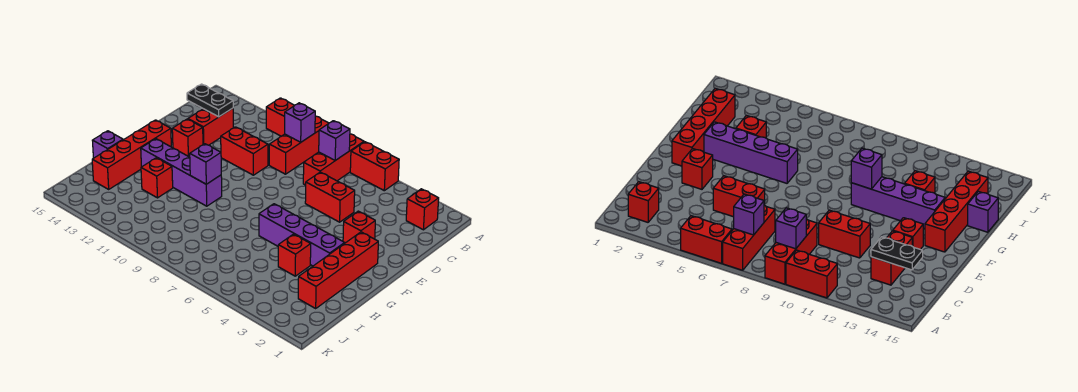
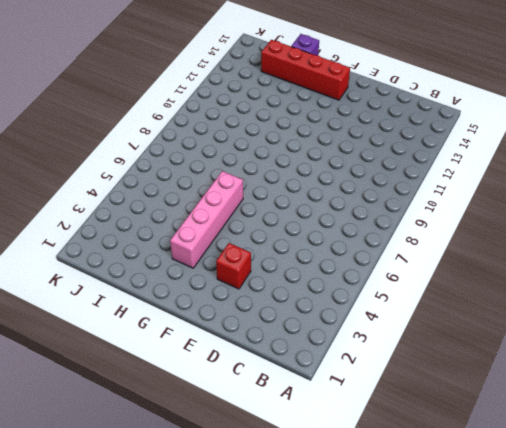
pink 1x4 brick [170,171,243,268] -> purple 1x4 brick [259,204,345,266]
none -> red 1x2 brick [350,142,399,191]
none -> red 1x3 brick [303,134,364,185]
none -> red 1x3 brick [269,116,329,174]

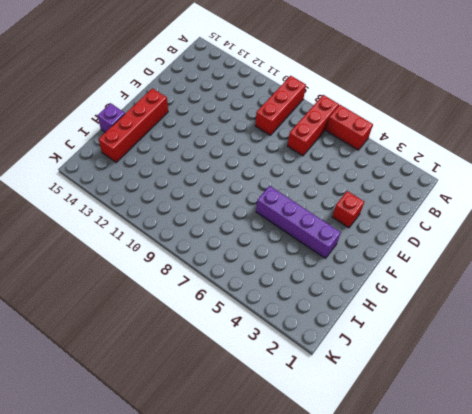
none -> red 1x2 brick [266,98,295,136]
none -> red 1x1 brick [406,189,439,230]
none -> red 1x2 brick [188,108,233,145]

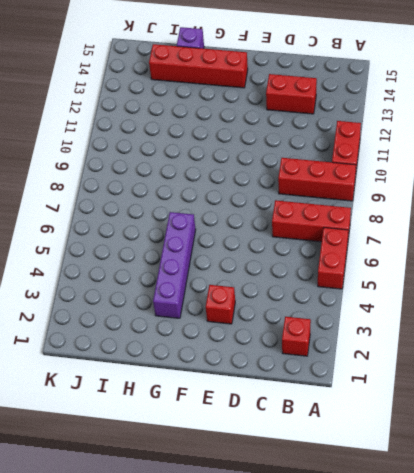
none -> red 1x2 brick [305,172,355,222]
none -> red 1x2 brick [221,127,268,175]
none -> red 1x1 brick [172,119,203,157]

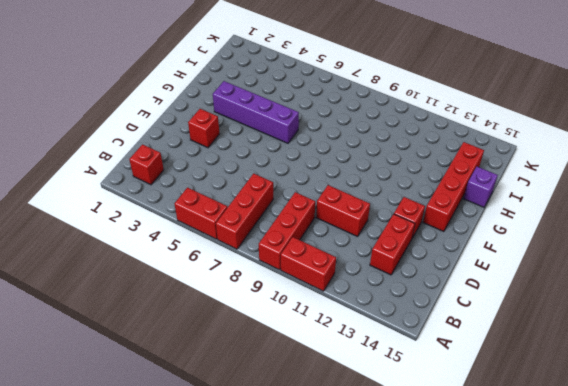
none -> red 1x2 brick [305,172,355,222]
none -> red 1x4 brick [298,232,378,308]
none -> purple 1x4 brick [141,139,222,206]

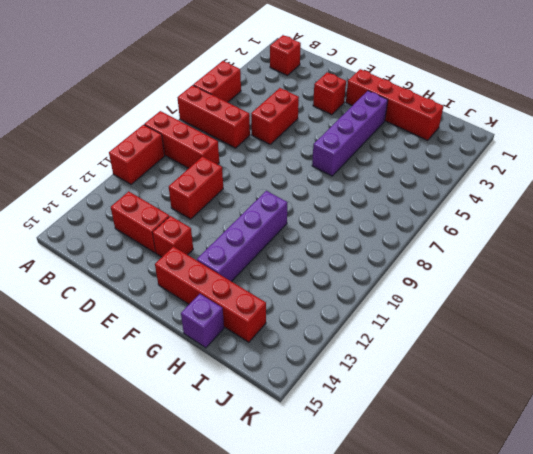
none -> red 1x1 brick [278,234,311,276]
none -> red 1x1 brick [141,158,173,198]
none -> purple 1x1 brick [319,121,350,160]

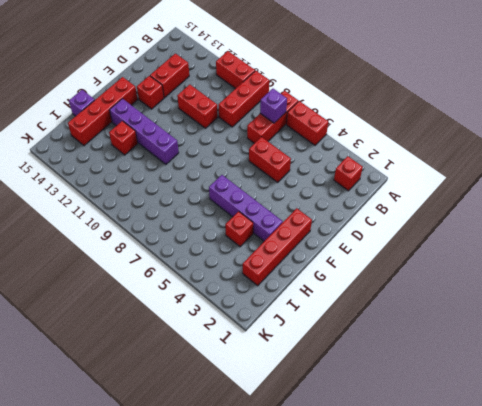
none -> red 1x1 brick [343,211,375,243]
none -> purple 1x1 brick [285,103,315,142]
none -> black 1x2 plate [187,84,233,117]

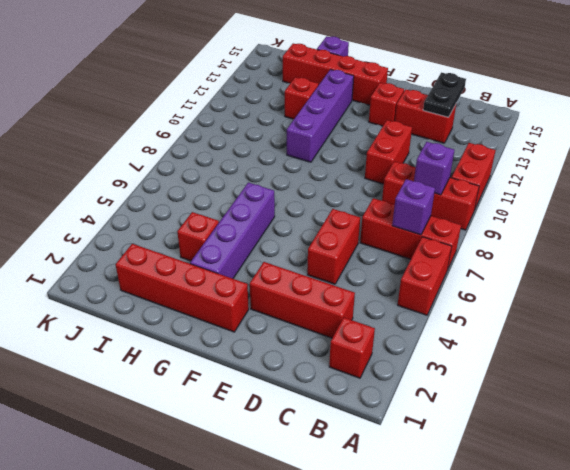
red 1x3 brick [250,262,355,338] -> red 1x1 brick [343,211,375,243]
none -> purple 1x1 brick [190,144,221,184]

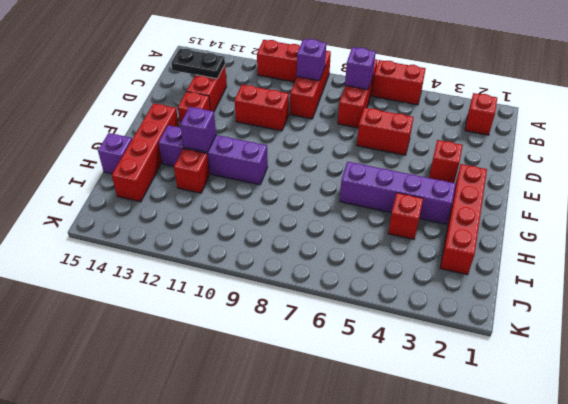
purple 1x1 brick [180,107,216,152] -> purple 1x1 brick moved to [190,144,221,184]

